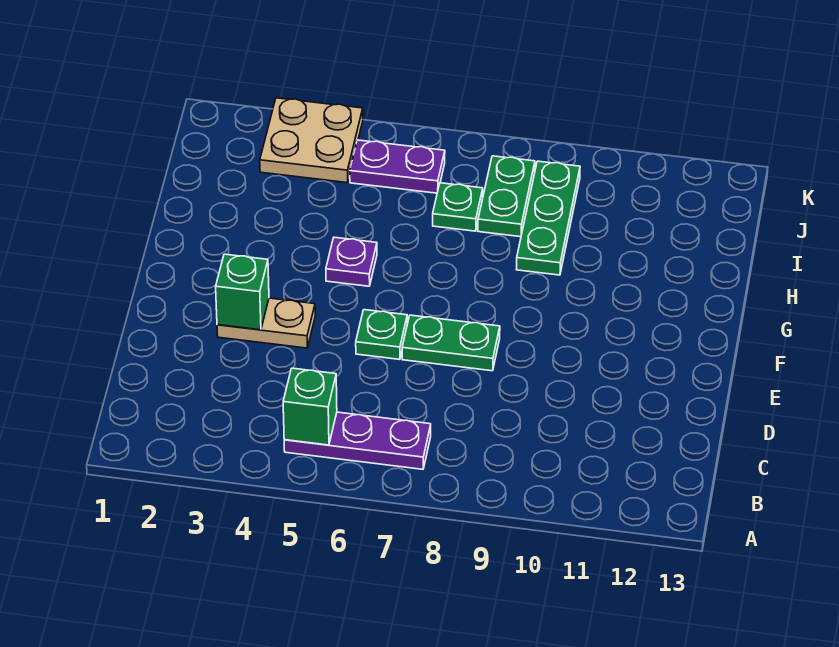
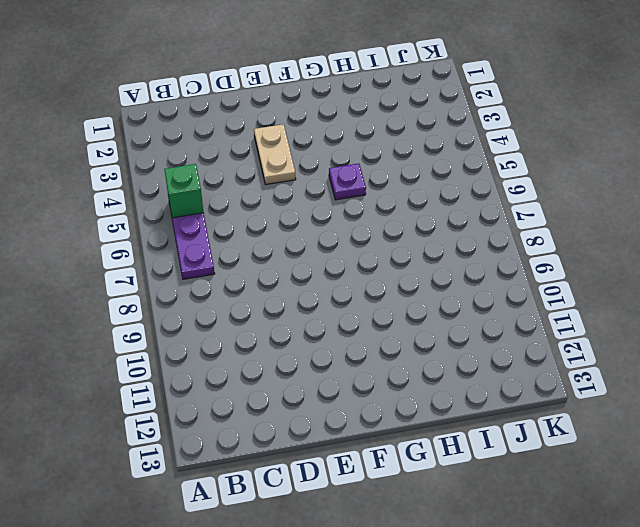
none -> green 1x1 plate [356,310,407,359]
none -> green 1x2 plate [402,315,500,371]
none -> green 1x3 plate [517,161,580,275]

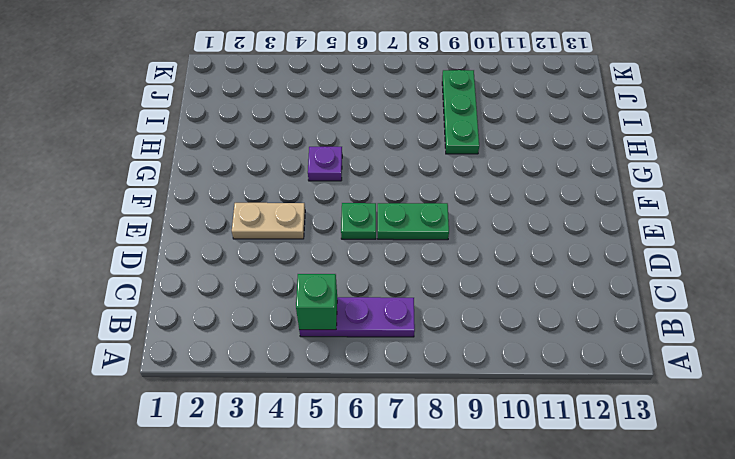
none -> green 1x1 plate [433,183,483,231]
none -> green 1x2 plate [478,156,535,237]
none -> tan 2x2 plate [260,98,363,183]

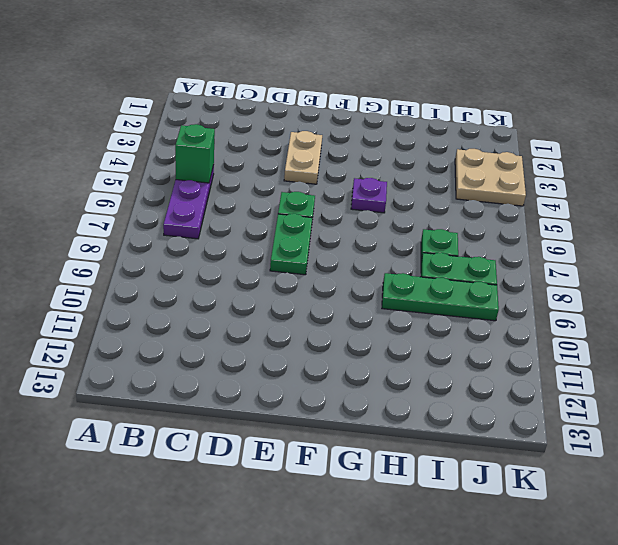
none -> purple 1x2 plate [350,140,445,193]
none -> green 1x1 brick [216,254,269,330]

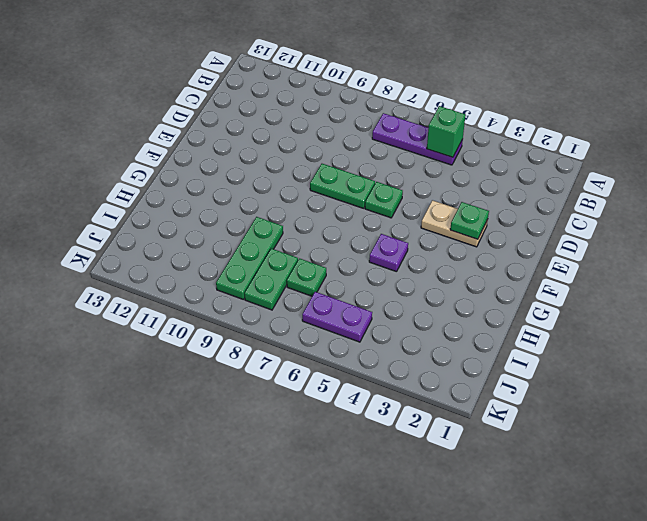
green 1x1 plate [450,202,489,239] -> green 1x1 brick [216,254,269,330]
none -> tan 2x2 plate [260,98,363,183]

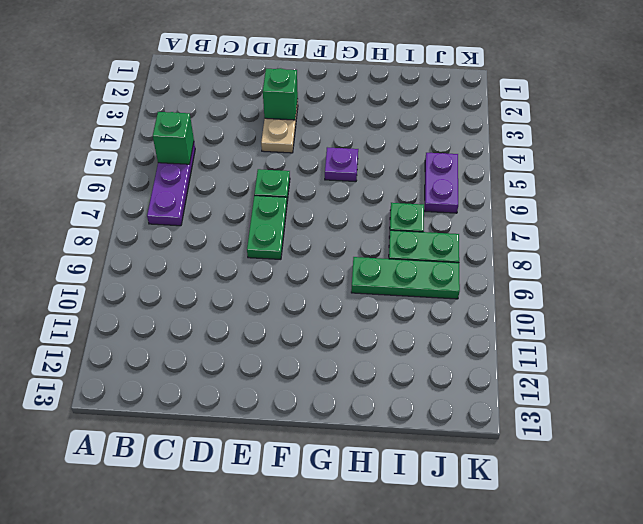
none -> tan 2x2 plate [260,98,363,183]

